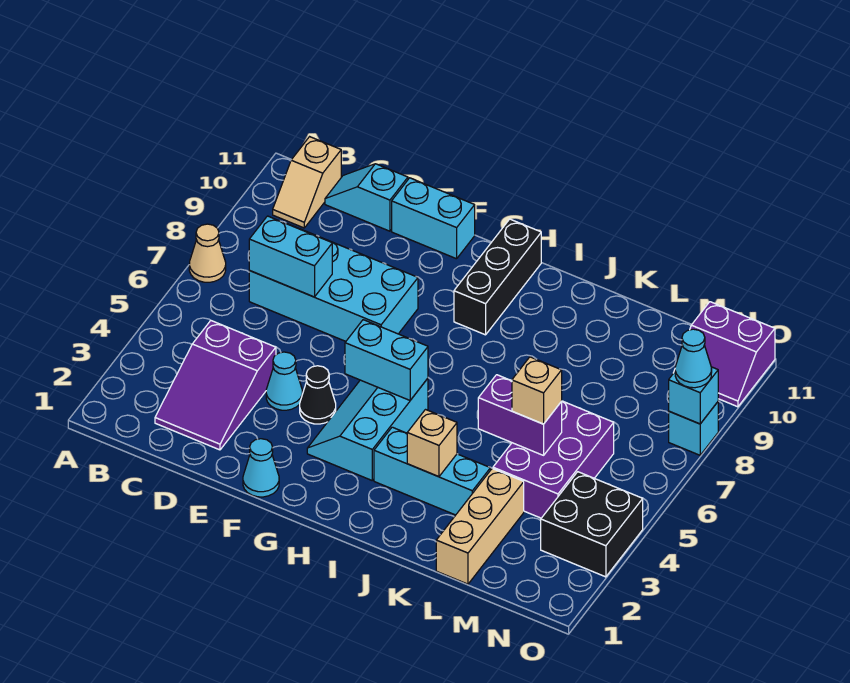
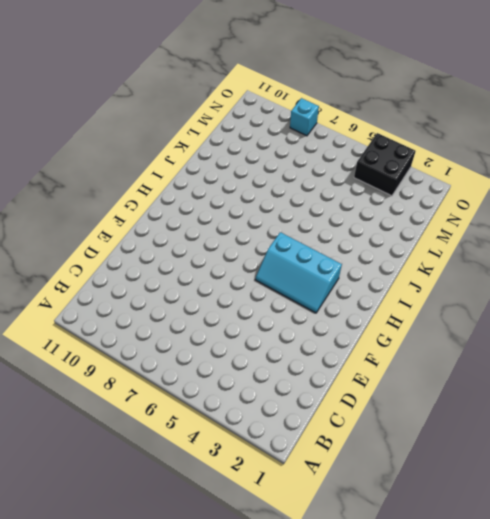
none -> tan 1x1 cone [189,224,226,282]
none -> tan 1x2 slope [273,137,341,228]
none -> purple 2x3 slope [155,321,276,450]

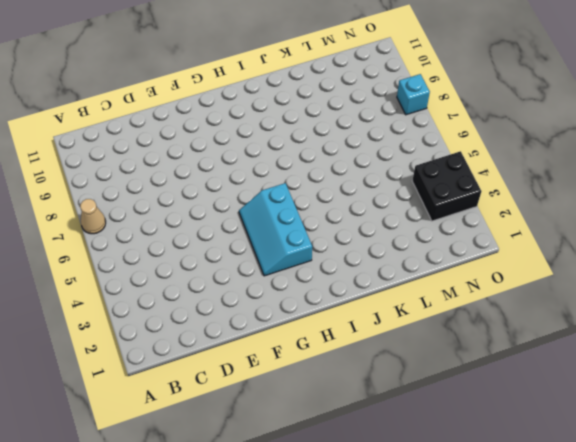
none -> tan 1x2 slope [273,137,341,228]
none -> purple 2x3 slope [155,321,276,450]
none -> cyan 2x4 brick [249,223,418,341]

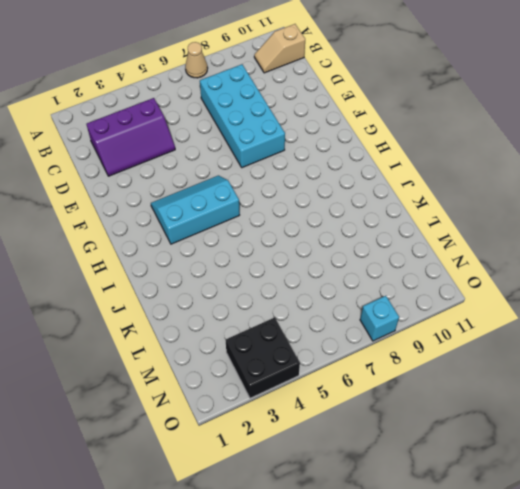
purple 2x3 slope [87,98,175,176] -> purple 2x3 slope turned to [155,321,276,450]
none -> cyan 1x2 slope [325,164,408,231]
none -> cyan 1x1 cone [266,352,302,410]
none -> cyan 1x2 brick [392,178,475,259]

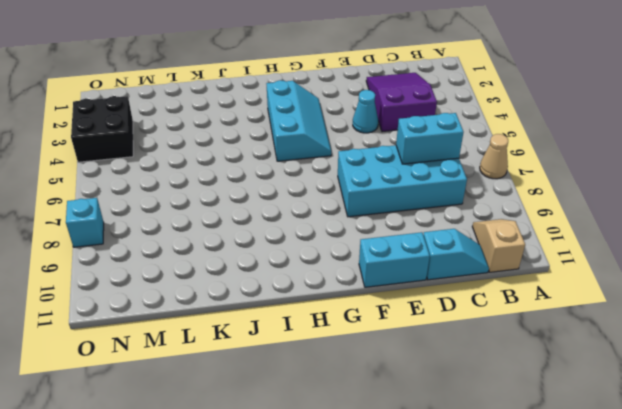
none -> cyan 1x1 cone [243,439,279,497]
none -> black 1x1 cone [300,366,336,424]
none -> black 1x3 brick [454,219,541,335]

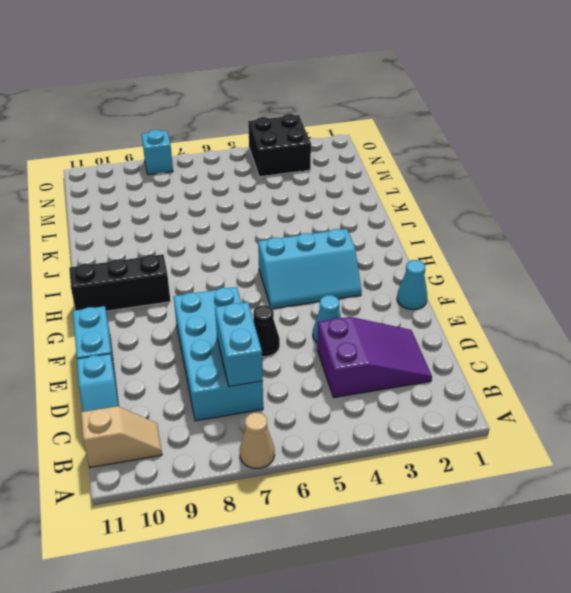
black 1x1 cone [253,305,280,357] -> black 1x1 cone moved to [300,366,336,424]
none -> cyan 1x3 brick [374,427,490,515]
none -> tan 1x3 brick [436,469,524,584]
none -> purple 2x3 brick [493,401,614,518]

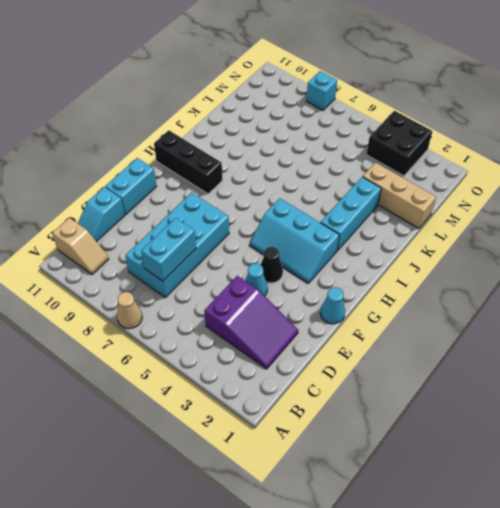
none -> purple 2x3 brick [493,401,614,518]
none -> purple 2x2 slope [674,302,775,407]
none -> cyan 1x2 brick [345,320,428,400]

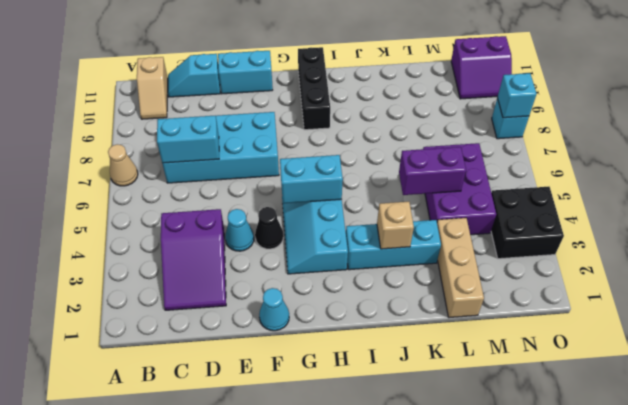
none -> tan 1x1 brick [512,357,562,424]
none -> cyan 1x1 cone [675,329,712,388]

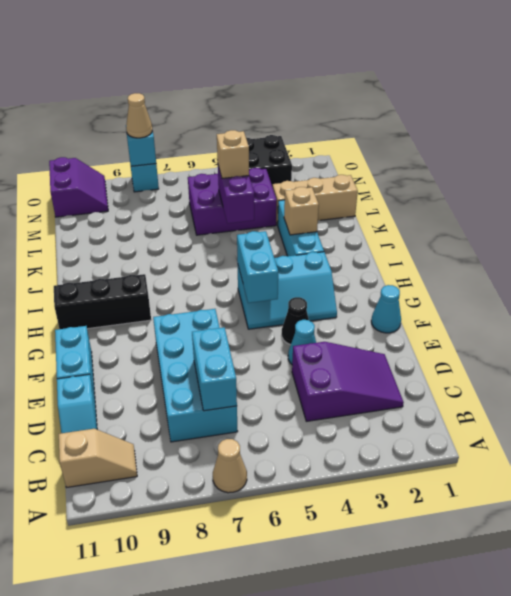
tan 1x1 cone [126,93,152,138] -> cyan 1x1 cone [675,329,712,388]

